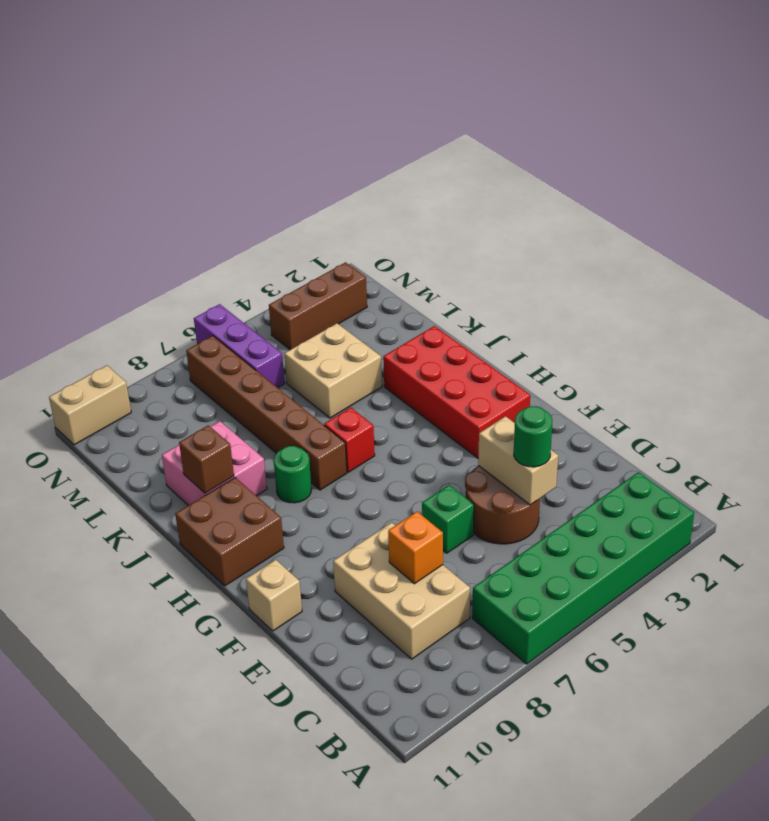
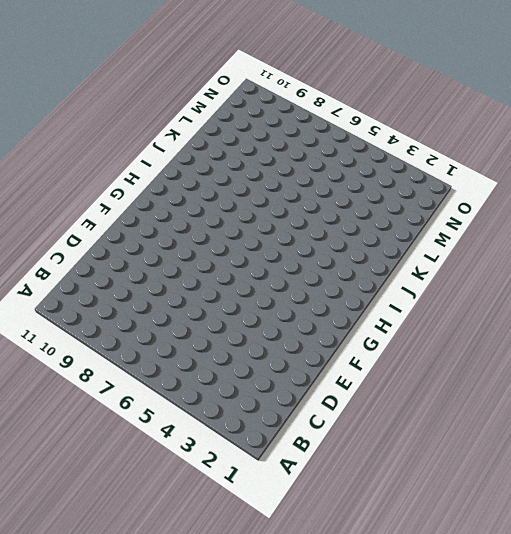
none -> green 2x6 brick [472,472,694,664]
none -> tan 2x3 brick [333,523,470,659]
none -> brown 2x2 round brick [465,466,540,544]

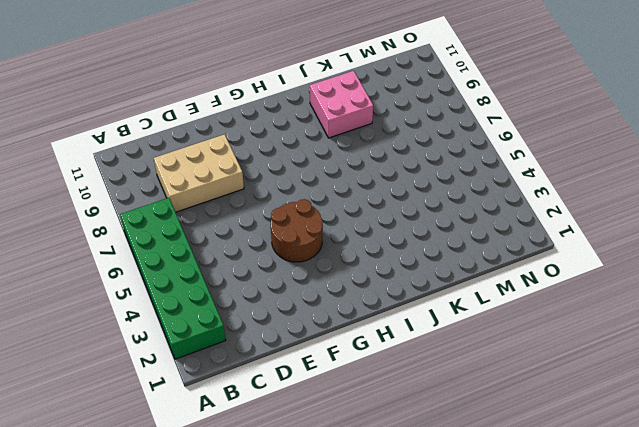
brown 2x2 round brick [271,199,323,262] -> brown 2x2 round brick moved to [465,466,540,544]
none -> green 1x1 brick [422,485,474,553]
none -> tan 1x1 brick [246,560,302,631]
none -> red 2x4 brick [383,326,530,458]

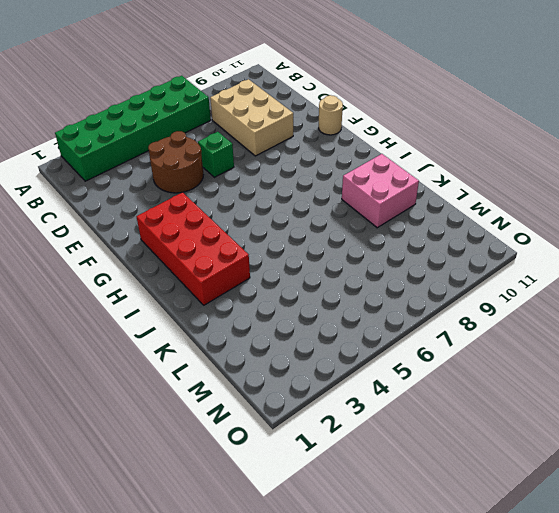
tan 1x1 round brick [319,95,343,135] -> tan 1x1 brick [246,560,302,631]
none -> brown 2x2 brick [175,478,284,586]
none -> red 1x1 brick [324,408,375,472]
none -> brown 1x6 brick [186,336,347,490]

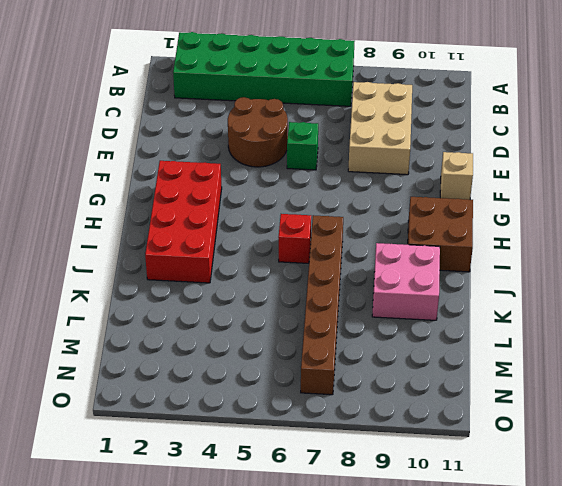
none -> green 1x1 round brick [274,446,312,503]
none -> tan 2x2 brick [284,323,382,418]
none -> purple 1x3 brick [194,304,285,388]

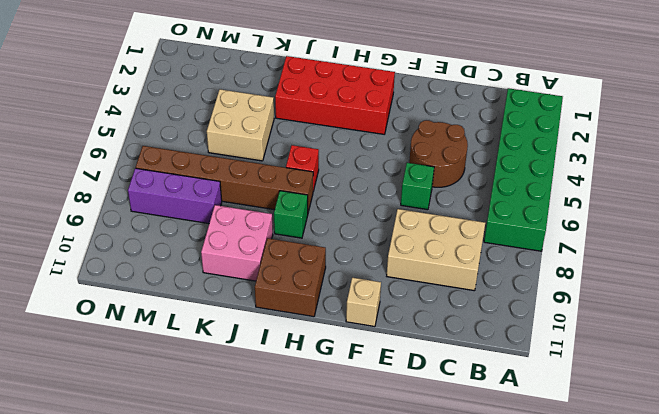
green 1x1 brick [274,191,308,238] -> green 1x1 round brick [274,446,312,503]
purple 1x3 brick [128,168,222,223] -> purple 1x3 brick moved to [194,304,285,388]
none -> brown 1x3 brick [269,262,367,350]
none -> tan 1x2 brick [49,366,131,445]
none -> tan 1x2 brick [478,416,558,505]

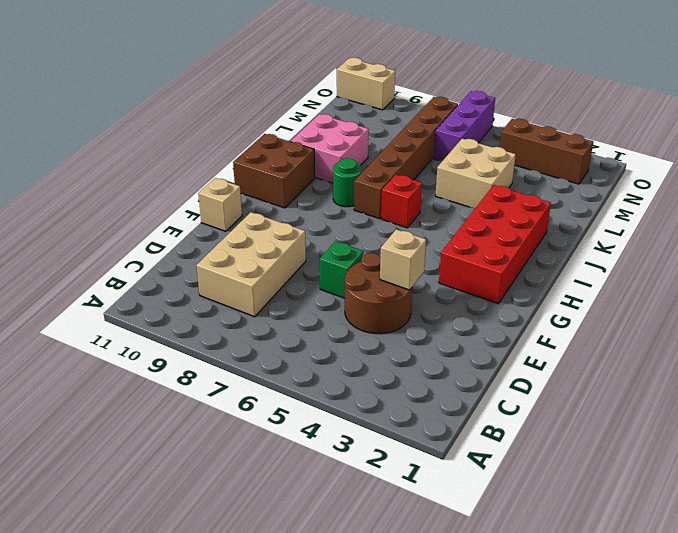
tan 1x1 brick [380,229,426,290] -> tan 1x2 brick [478,416,558,505]
none -> green 2x6 brick [472,472,694,664]
none -> orange 1x1 brick [388,512,443,584]
none -> brown 1x1 brick [179,425,234,493]

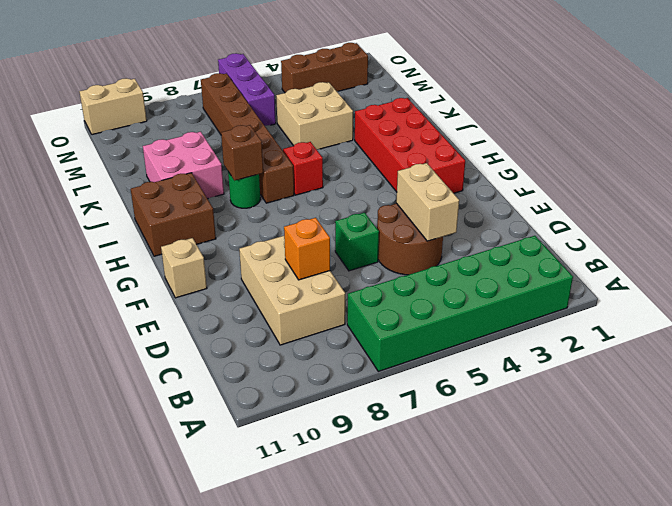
brown 1x1 brick [221,125,263,181] -> brown 1x1 brick moved to [179,425,234,493]
none -> green 1x1 round brick [514,406,552,467]

